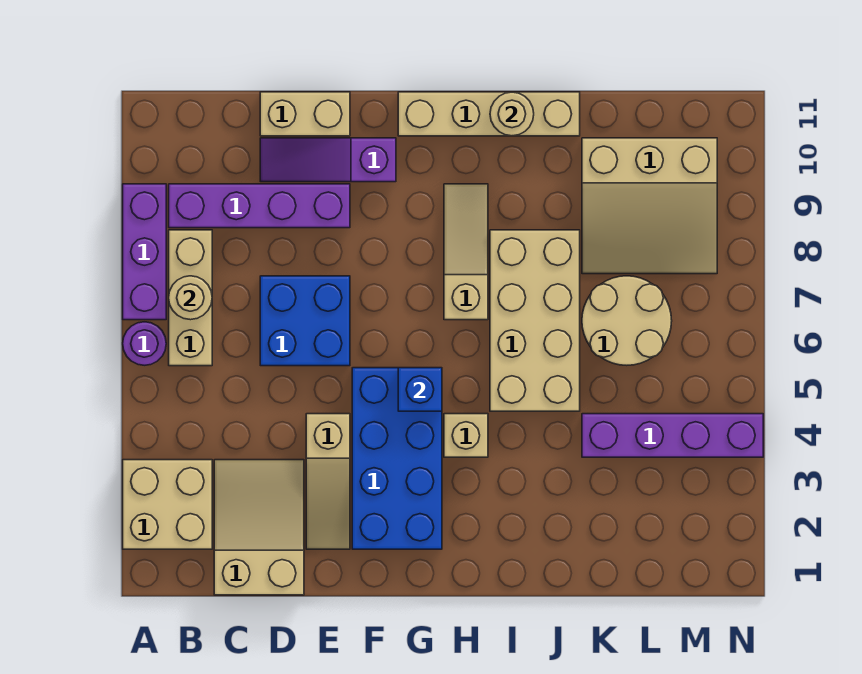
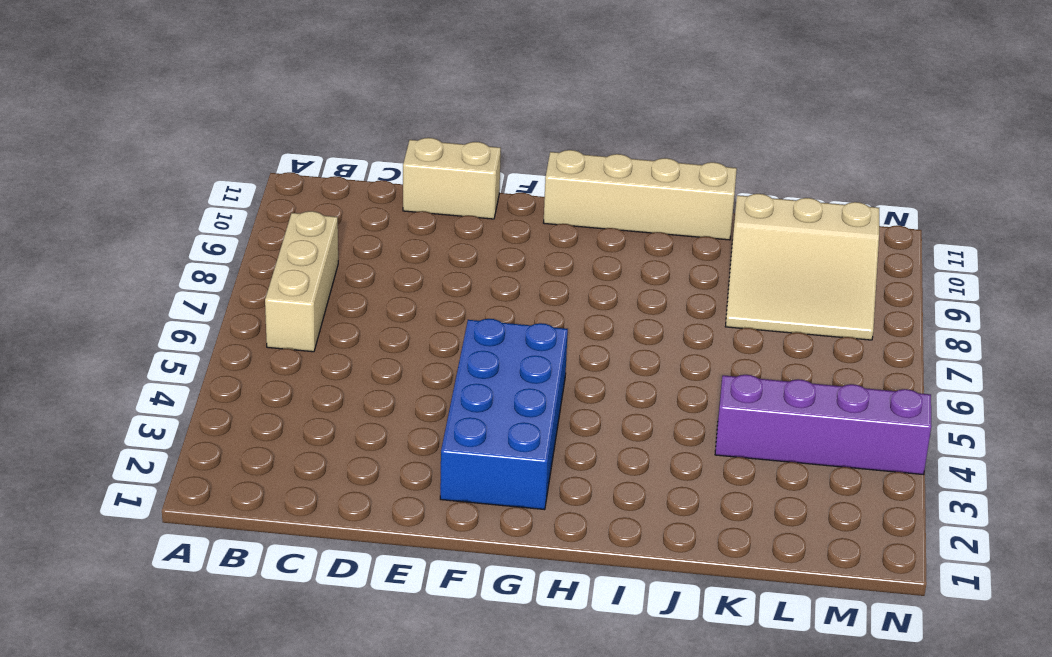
none -> tan 2x2 brick [123,460,212,549]
none -> purple 1x1 round brick [123,322,166,365]
none -> purple 1x3 brick [123,184,166,320]

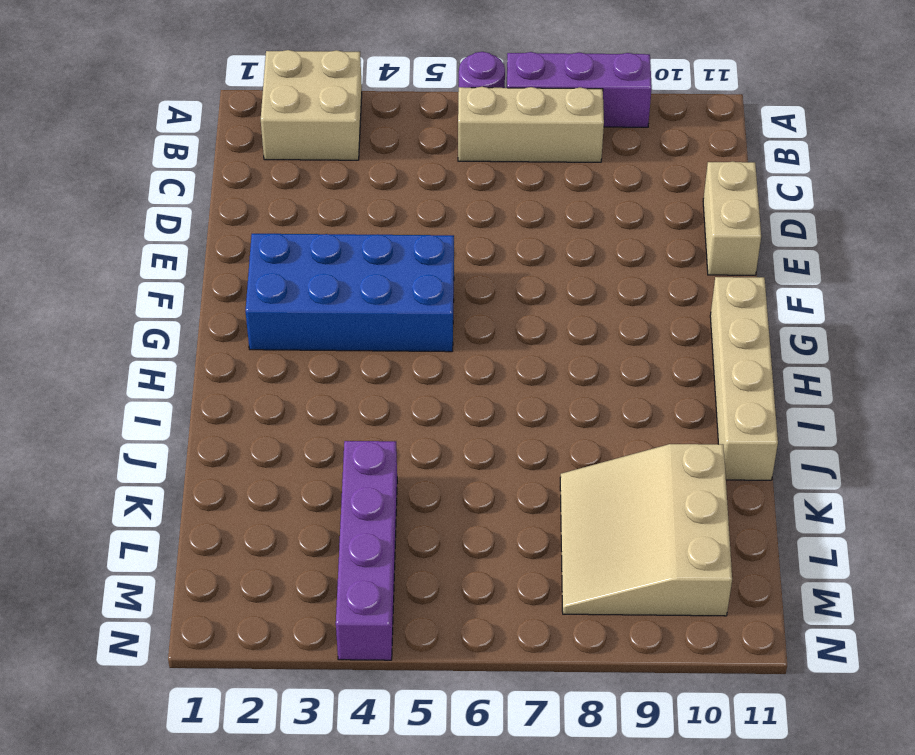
none -> purple 1x4 brick [169,184,350,228]
none -> tan 2x3 slope [214,460,304,595]
none -> blue 2x2 brick [260,276,350,366]

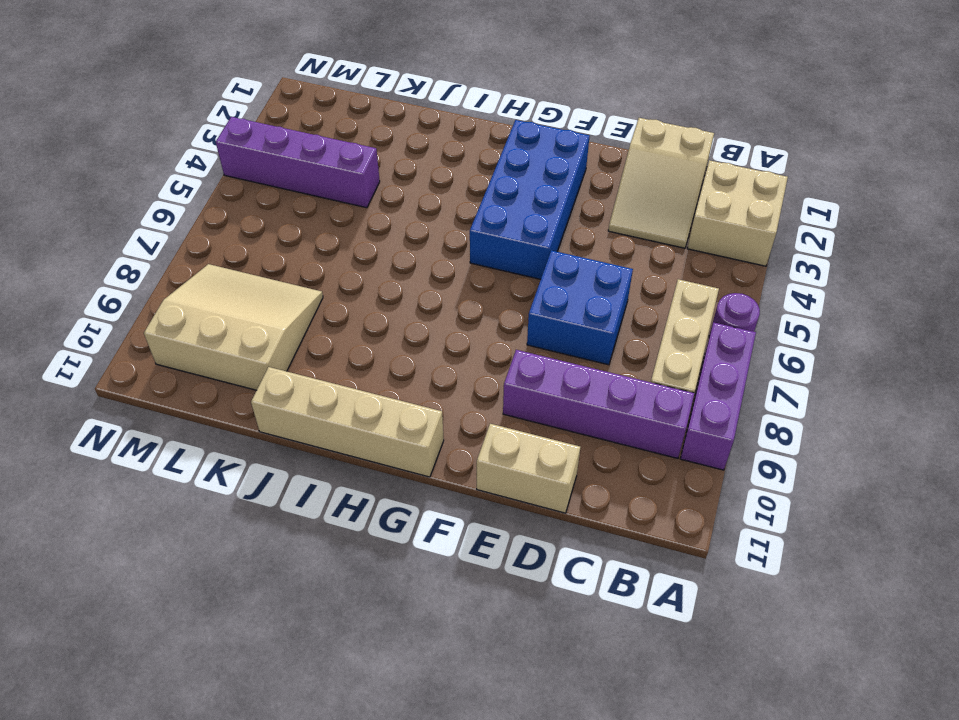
none -> purple 1x3 slope [260,138,396,182]
none -> tan 1x3 slope [306,414,350,549]
none -> tan 1x1 brick [444,414,488,457]

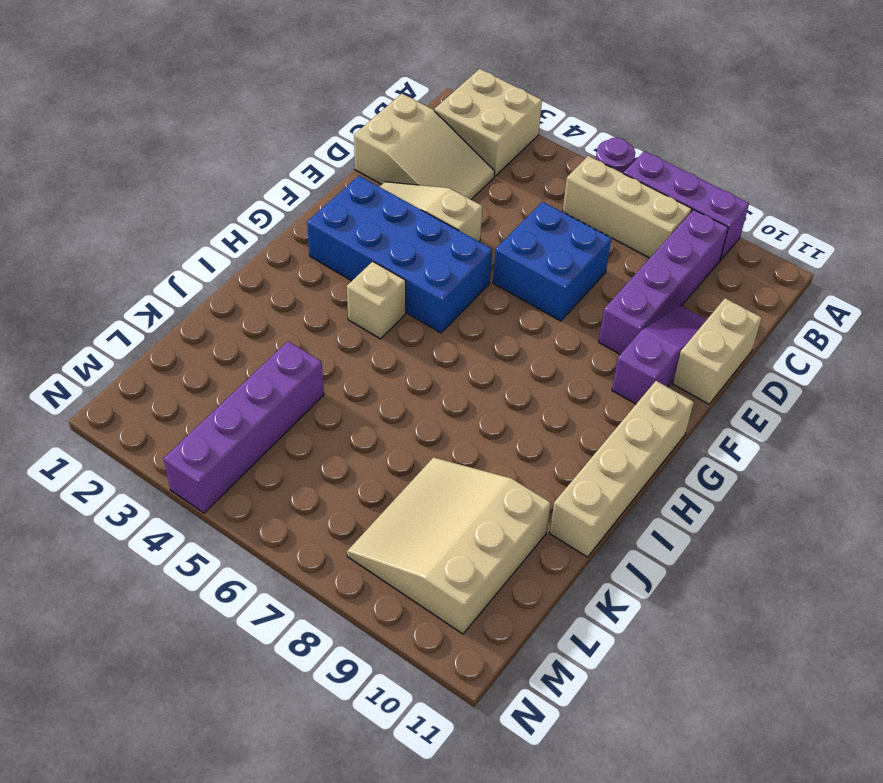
none -> tan 1x3 slope [444,184,488,320]
none -> tan 2x4 brick [490,230,580,411]
none -> tan 2x2 round brick [582,276,672,365]

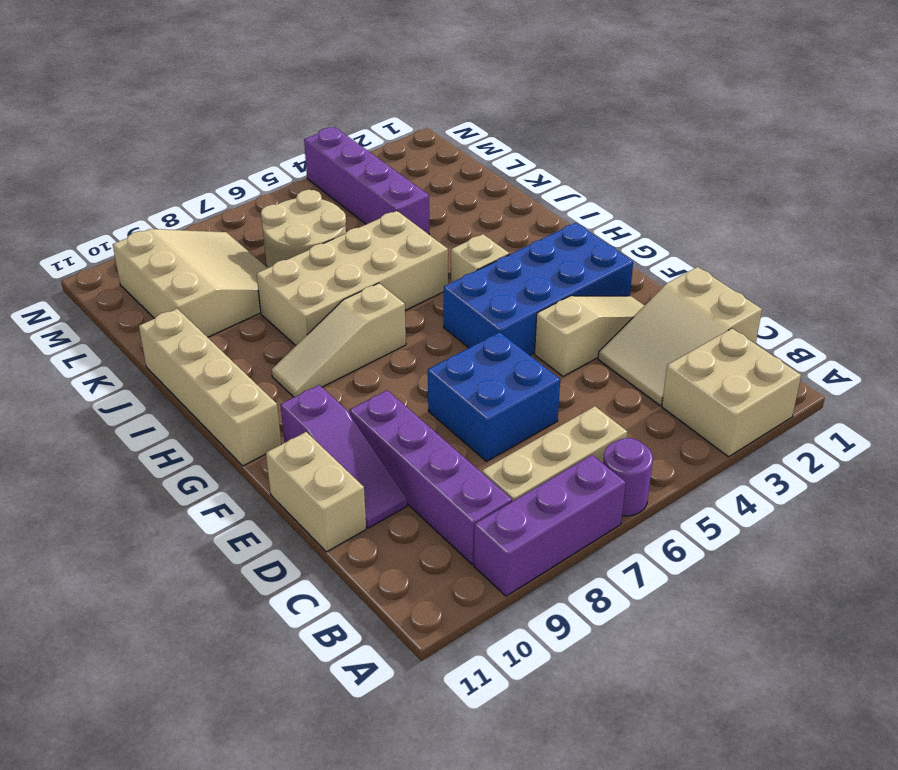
none -> tan 1x1 round brick [169,276,212,320]
none -> blue 1x1 brick [398,368,442,411]
none -> tan 1x1 round brick [490,92,534,136]

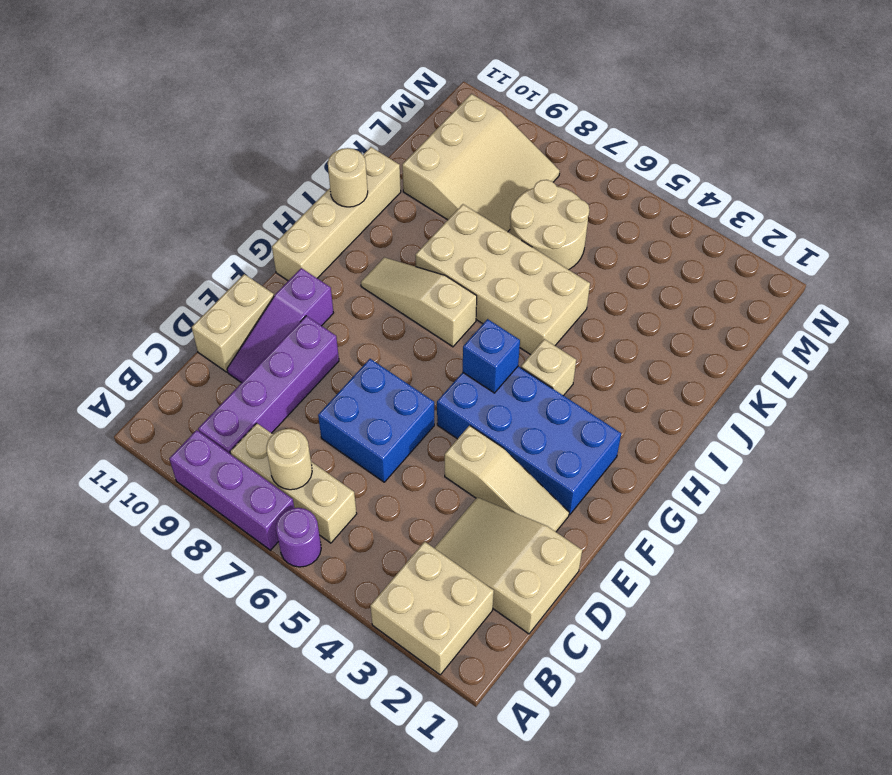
none -> purple 1x4 brick [582,414,763,457]

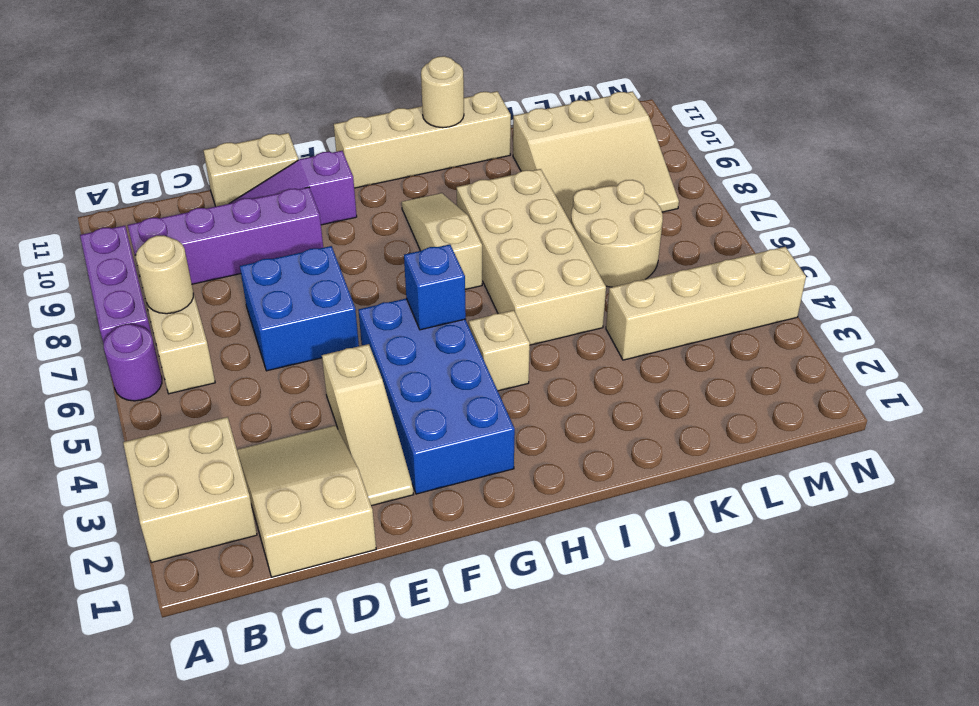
tan 1x4 brick [606,247,806,360] -> purple 1x4 brick [582,414,763,457]

